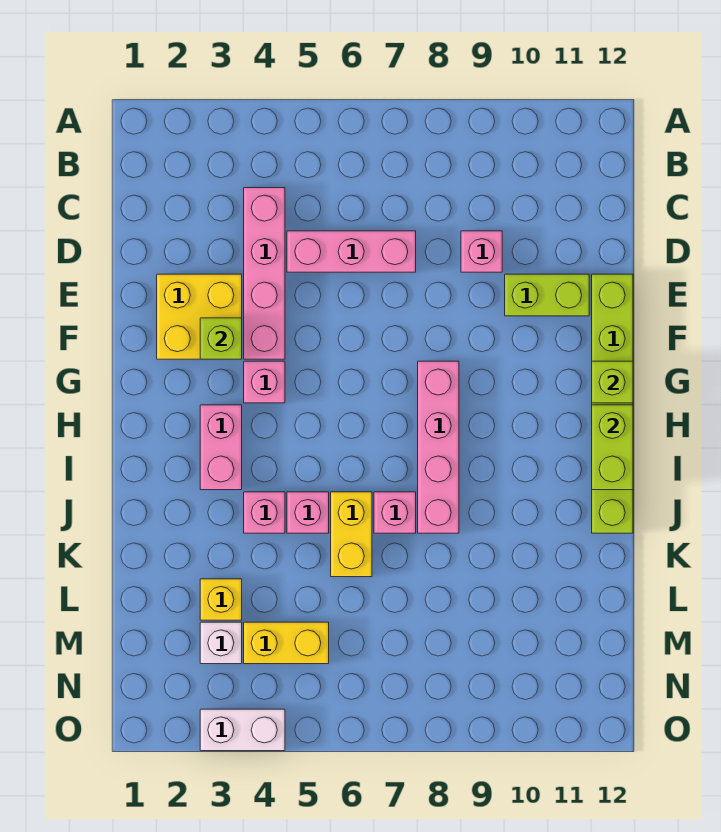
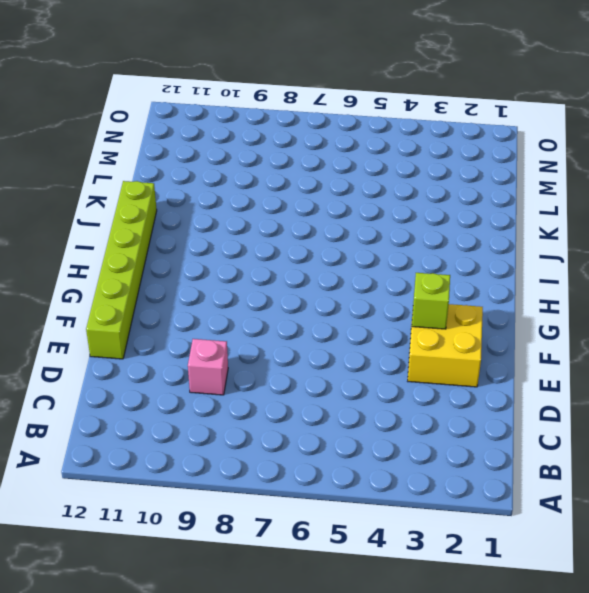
none -> pink 1x4 brick [244,188,285,359]
none -> pink 1x3 brick [287,231,416,272]
none -> lime 1x2 brick [505,274,589,316]

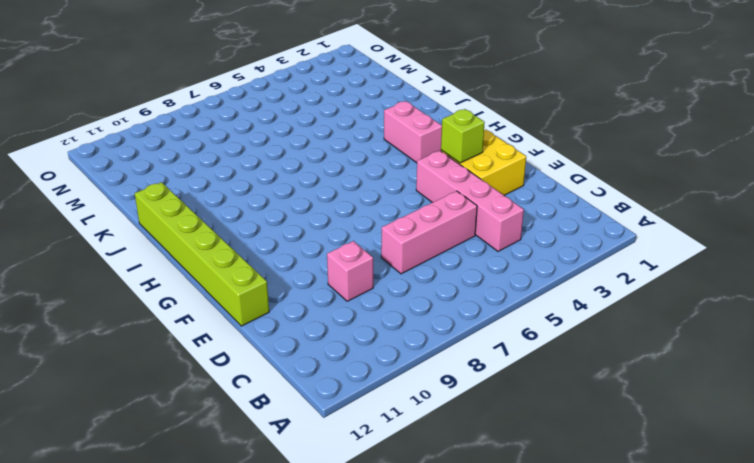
none -> lime 1x2 brick [505,274,589,316]
none -> pink 1x1 brick [244,361,285,403]
none -> pink 1x4 brick [418,361,459,533]

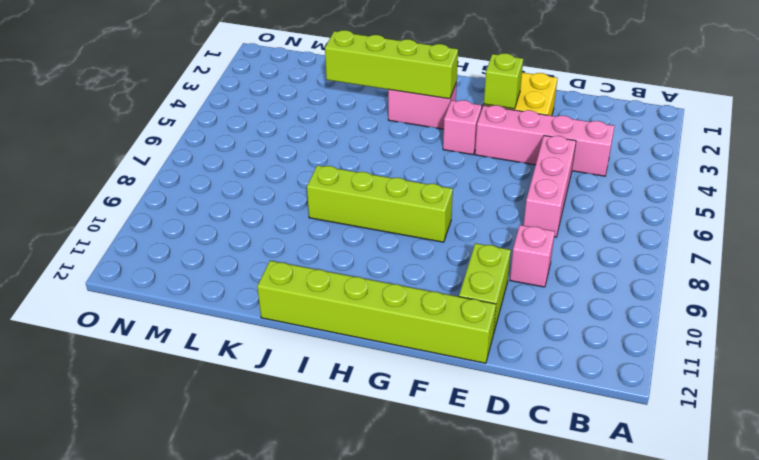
lime 1x4 brick [307,165,453,242] -> pink 1x4 brick [418,361,459,533]
lime 1x4 brick [325,30,458,99] -> none
none -> pink 1x1 brick [244,492,285,533]
none -> pink 1x1 brick [287,492,329,533]
none -> yellow 1x2 brick [331,492,372,577]

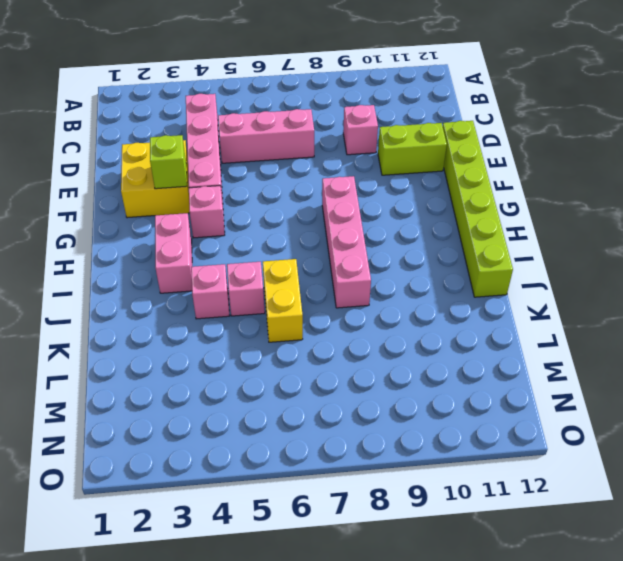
none -> pink 1x1 brick [374,492,416,533]
none -> yellow 1x1 brick [200,579,242,620]
none -> white 1x1 brick [200,622,242,664]

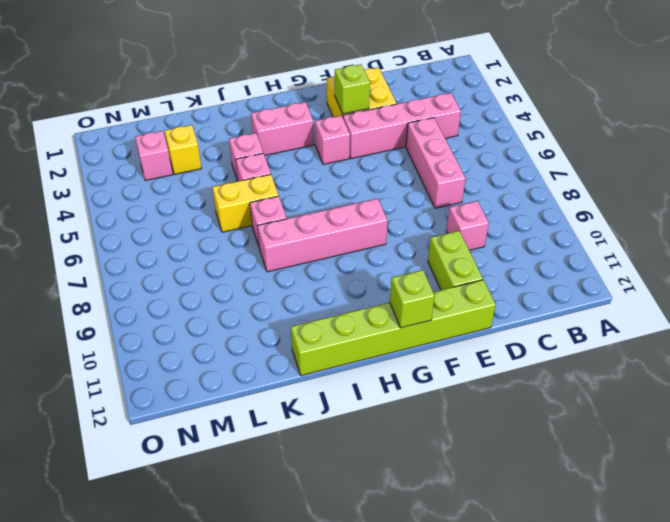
pink 1x1 brick [135,131,173,181] -> white 1x1 brick [200,622,242,664]
none -> yellow 1x2 brick [244,622,329,664]
none -> white 1x2 brick [200,709,285,751]
none -> lime 1x2 brick [592,405,633,490]

